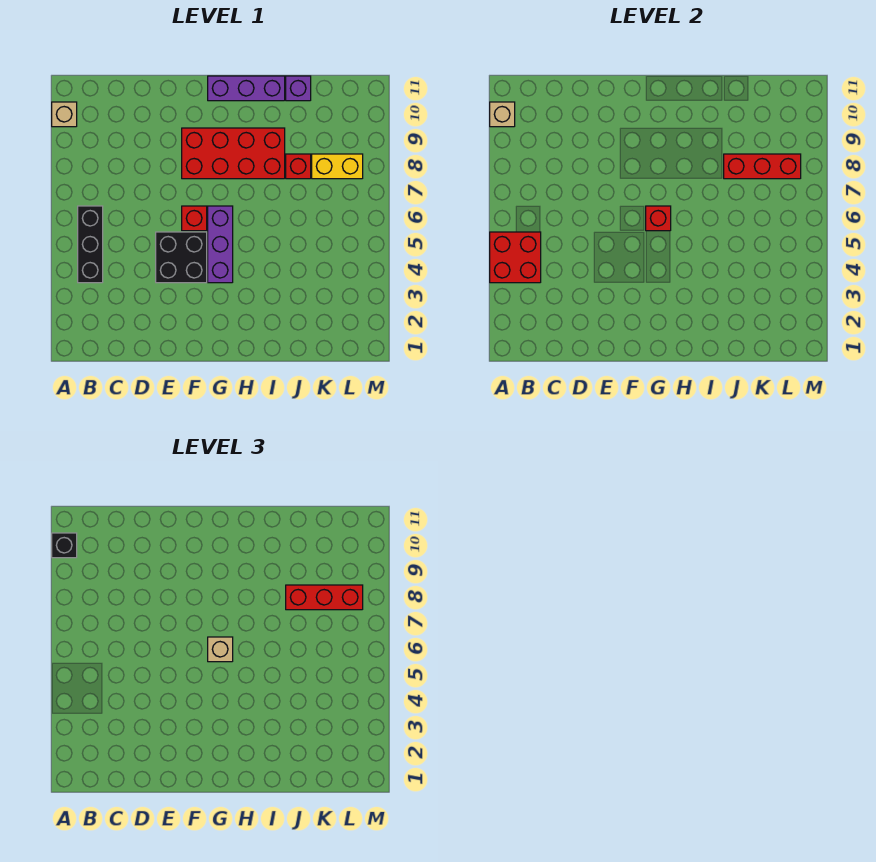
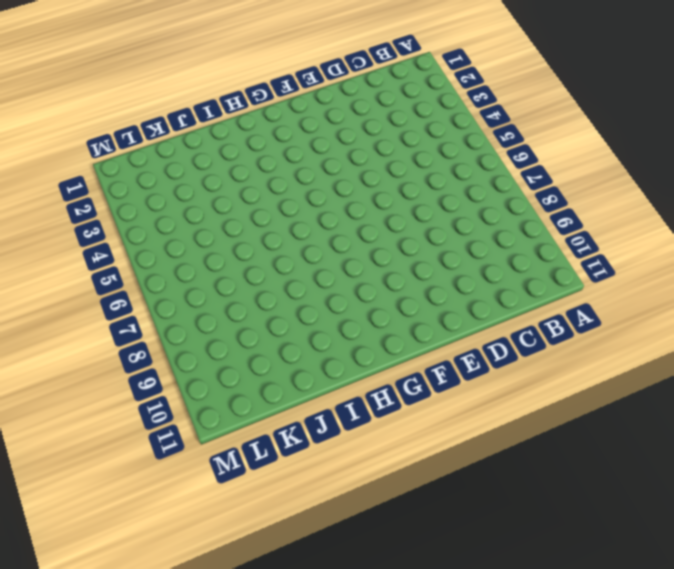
none -> tan 1x1 brick [52,102,77,127]
none -> black 1x3 brick [78,206,103,283]
none -> black 2x2 brick [156,232,207,283]

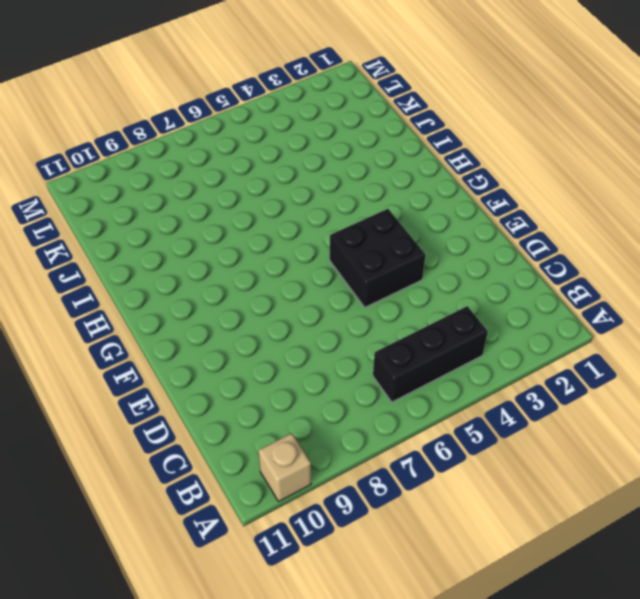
none -> red 1x1 brick [182,206,207,231]
none -> red 2x4 brick [182,128,285,179]
none -> purple 1x3 brick [208,206,233,283]

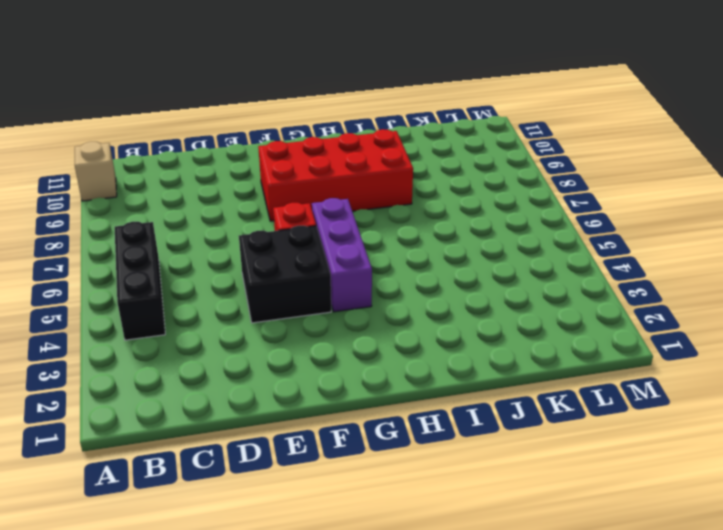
none -> purple 1x3 brick [208,76,285,101]
none -> red 1x1 brick [286,154,311,179]
none -> purple 1x1 brick [286,76,311,101]

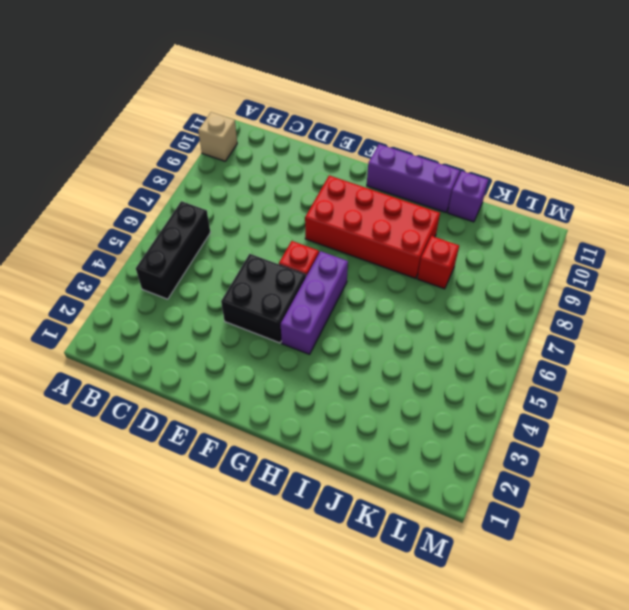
none -> yellow 1x2 brick [312,154,363,179]
none -> red 2x2 brick [490,232,541,283]
none -> tan 1x1 brick [490,102,515,127]

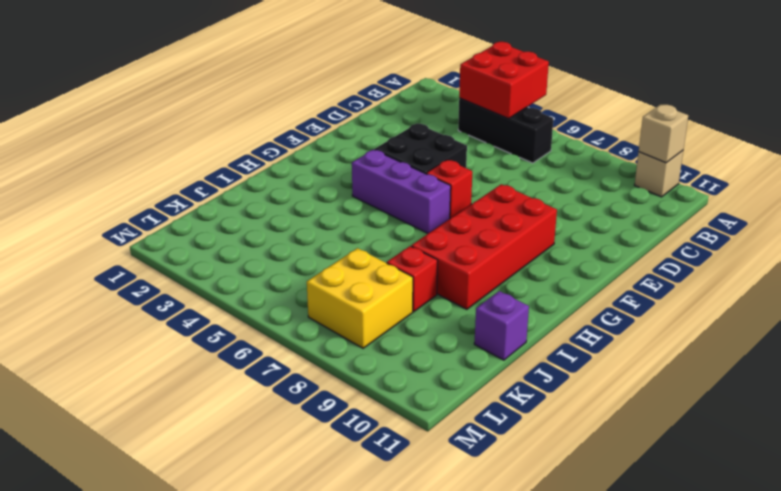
yellow 2x2 brick [307,248,413,348] -> yellow 1x2 brick [312,154,363,179]
none -> purple 1x3 brick [208,76,285,101]
none -> red 1x1 brick [646,206,671,231]
none -> red 1x3 brick [724,154,801,179]

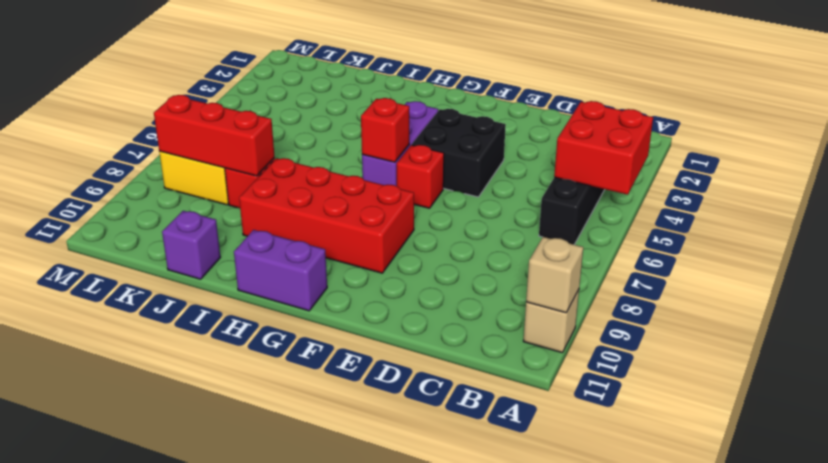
purple 1x2 brick [234,230,327,311] -> purple 1x3 brick [208,76,285,101]
none -> black 1x1 brick [52,533,77,558]
none -> tan 1x1 brick [208,637,233,662]
none -> red 1x3 brick [286,585,363,610]

